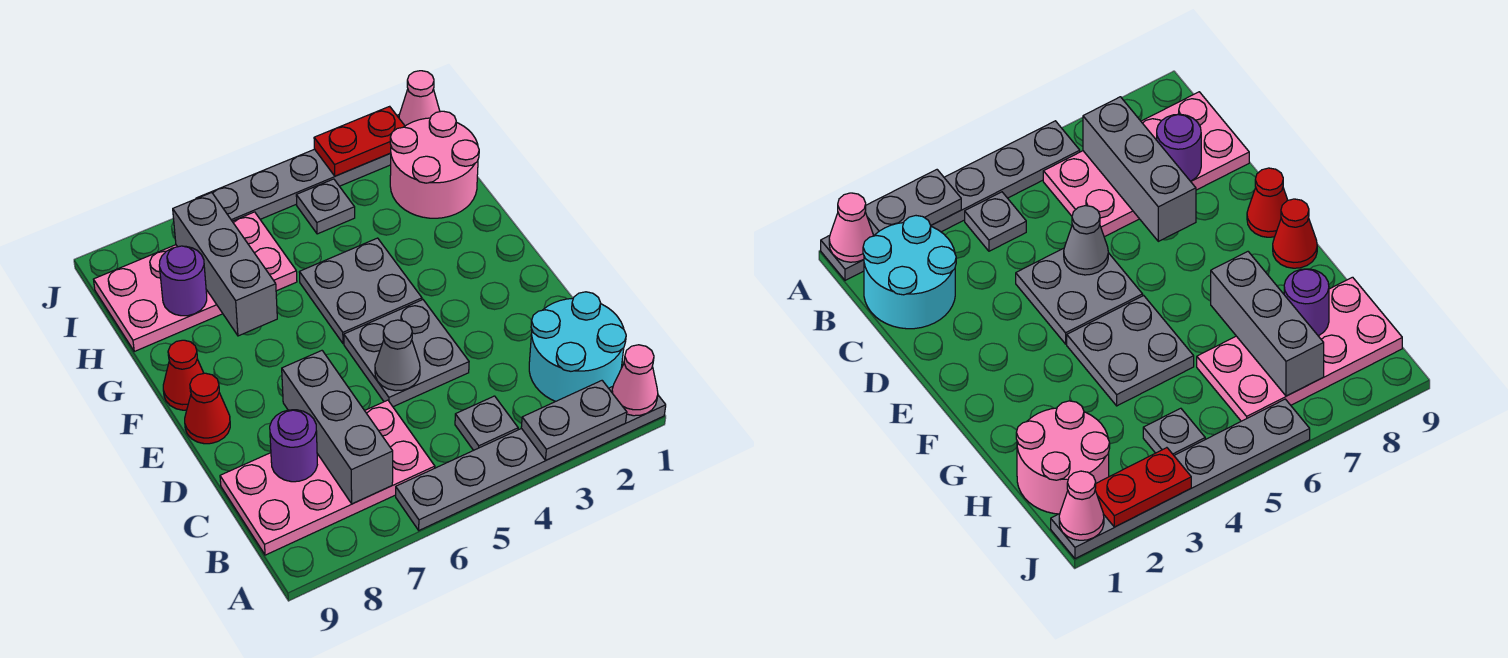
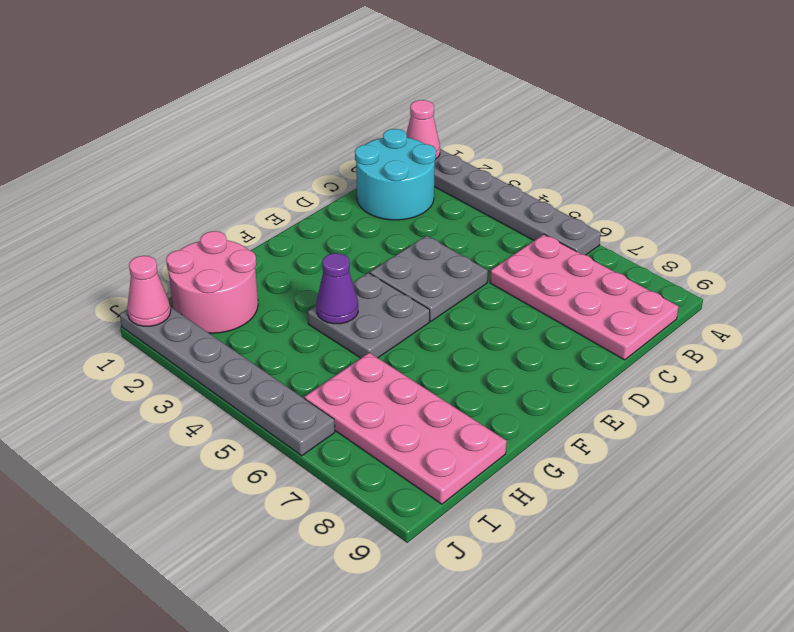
purple 1x1 cone [316,253,358,324] -> none
none -> grey 1x1 plate [455,396,518,450]
none -> red 1x1 cone [185,373,230,444]
none -> red 1x1 cone [163,340,204,410]

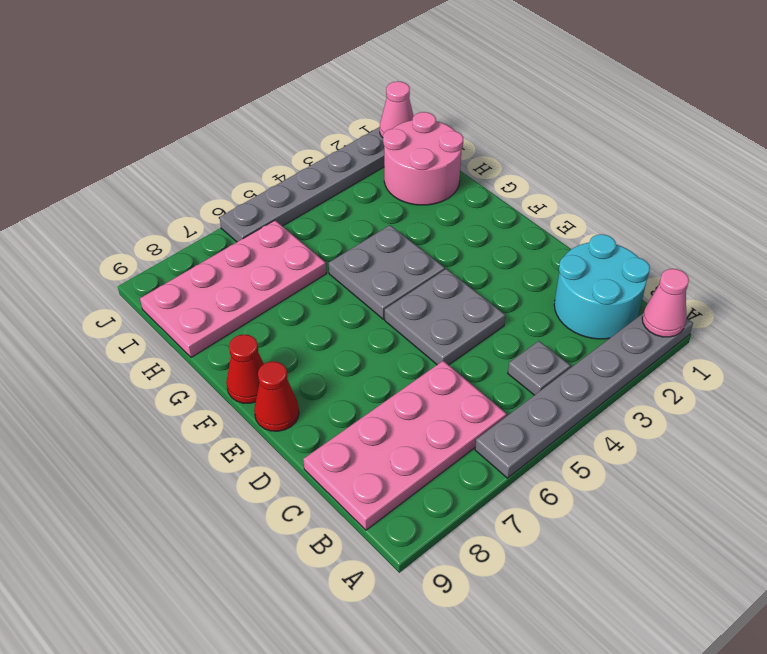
none -> grey 1x1 plate [296,179,355,234]
none -> grey 1x2 plate [521,381,627,460]
none -> grey 1x3 brick [282,351,393,504]

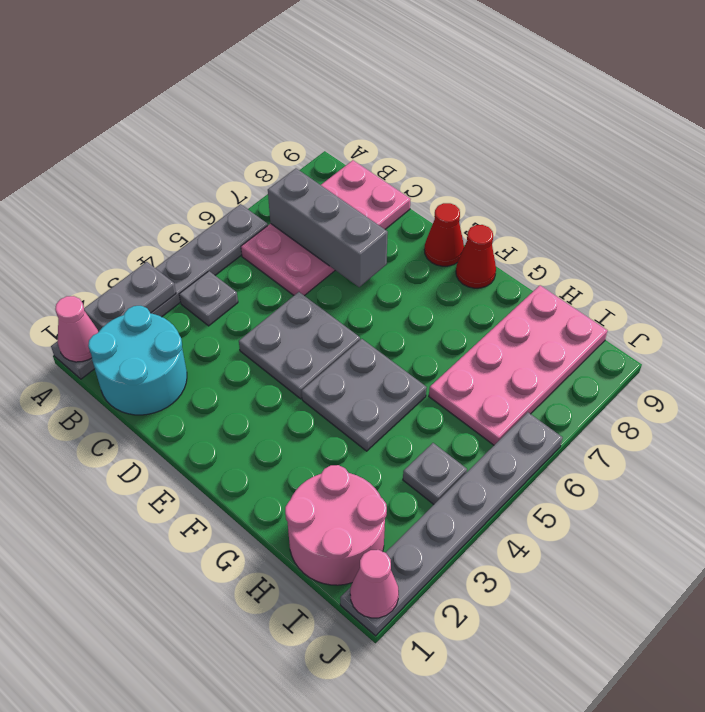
none -> purple 1x1 round brick [270,410,317,482]
none -> grey 1x1 cone [375,320,420,391]
none -> grey 1x3 brick [173,193,277,336]

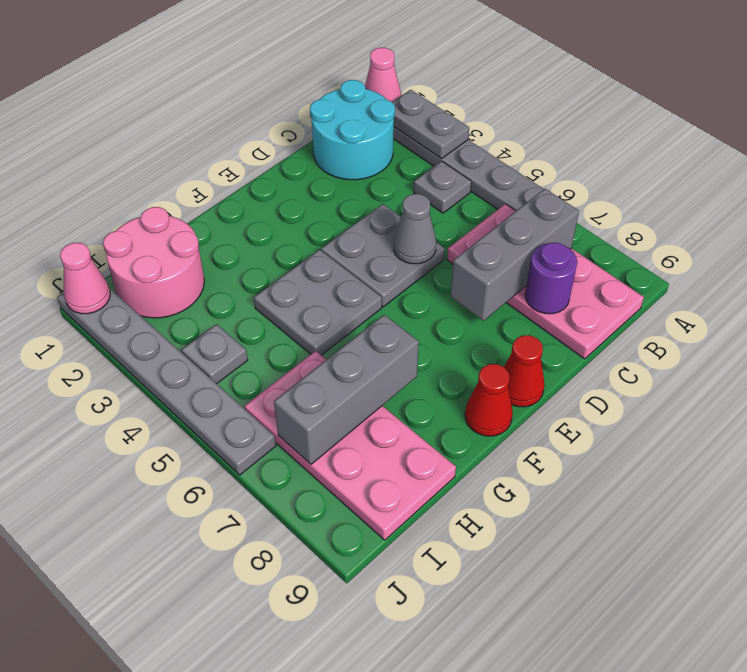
none -> purple 1x1 round brick [159,246,207,316]
none -> red 1x2 plate [314,106,405,176]

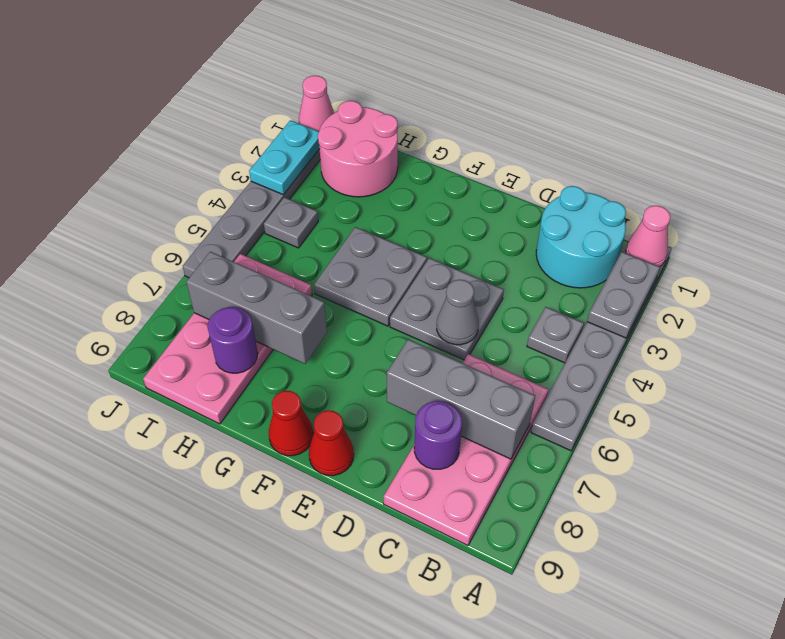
cyan 1x2 plate [249,120,320,195] -> red 1x2 plate [314,106,405,176]

